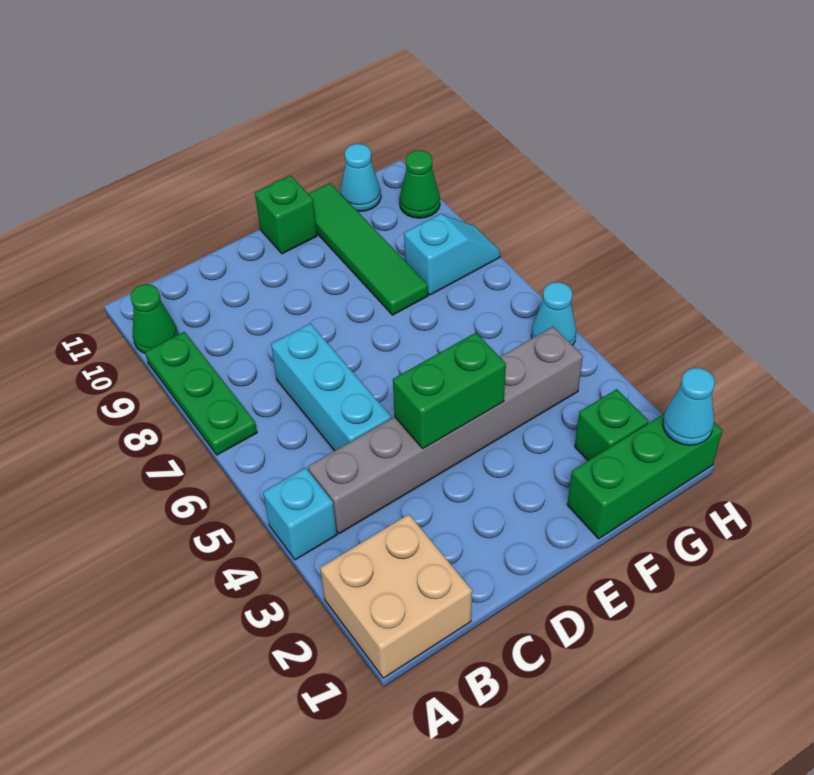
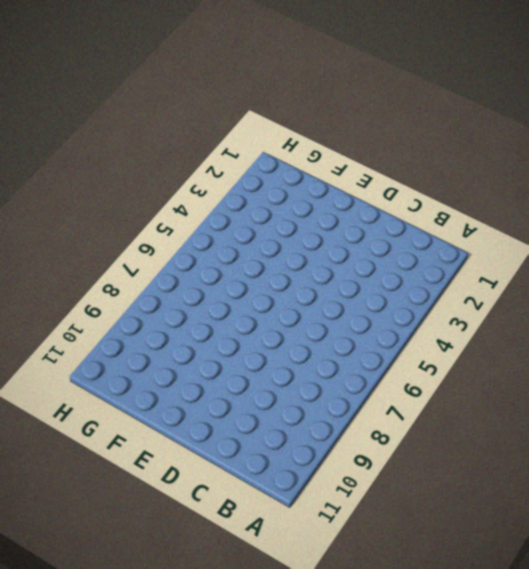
none -> tan 2x2 brick [320,514,472,678]
none -> cyan 1x1 brick [263,468,337,560]
none -> green 1x3 plate [145,332,257,455]

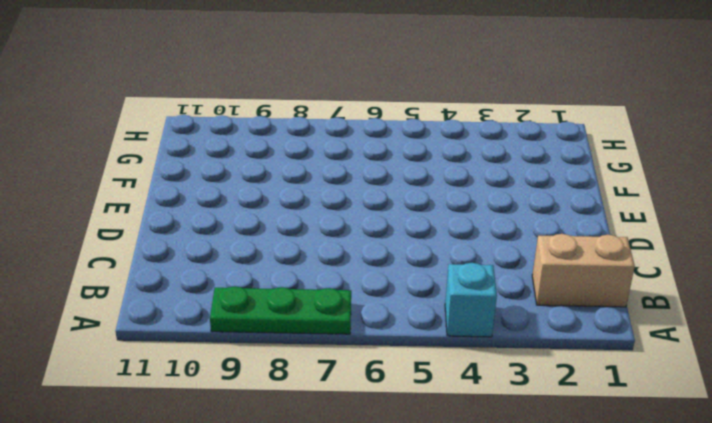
tan 1x2 brick [532,234,635,307] -> tan 2x2 brick [320,514,472,678]
none -> green 1x1 cone [130,284,178,353]
none -> grey 1x6 brick [308,327,583,534]
none -> cyan 1x3 brick [271,323,391,451]

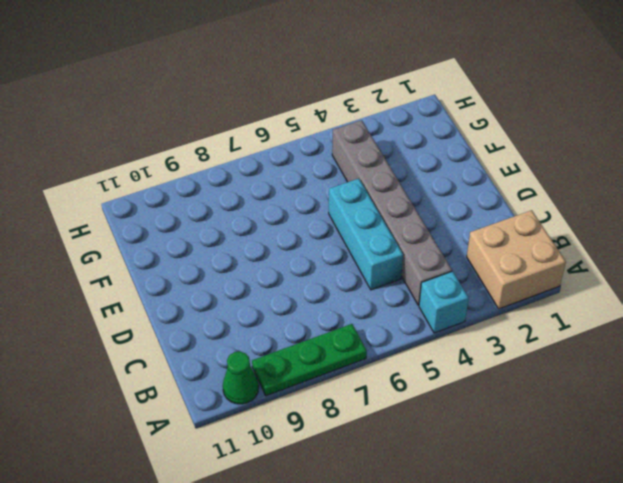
cyan 1x3 brick [329,179,403,290] -> cyan 1x3 brick turned to [271,323,391,451]
none -> green 1x1 brick [255,175,317,254]
none -> green 1x3 brick [567,414,723,539]
none -> green 1x4 tile [308,183,428,315]

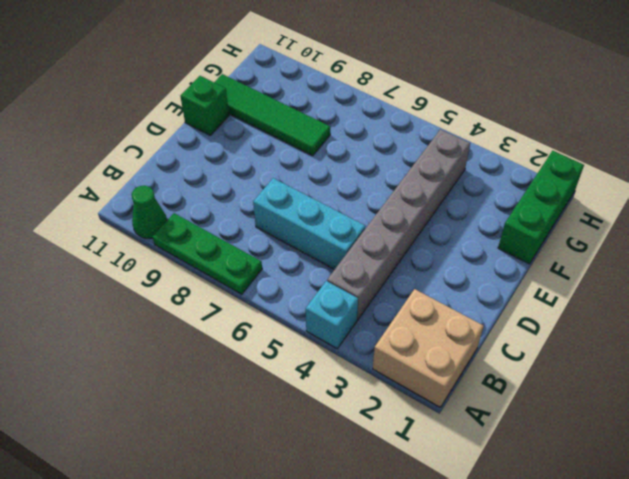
none -> green 1x1 brick [575,389,649,461]
none -> cyan 1x2 slope [404,214,500,295]
none -> cyan 1x1 cone [340,144,381,212]

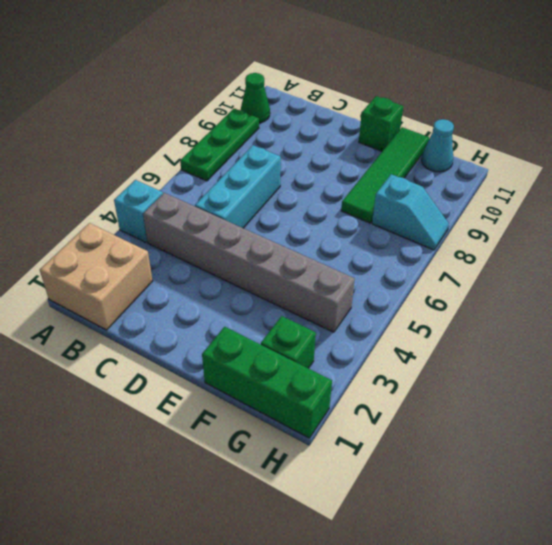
none -> cyan 1x1 cone [531,282,576,345]
none -> green 1x1 cone [399,150,440,218]
none -> green 1x2 brick [393,333,506,449]

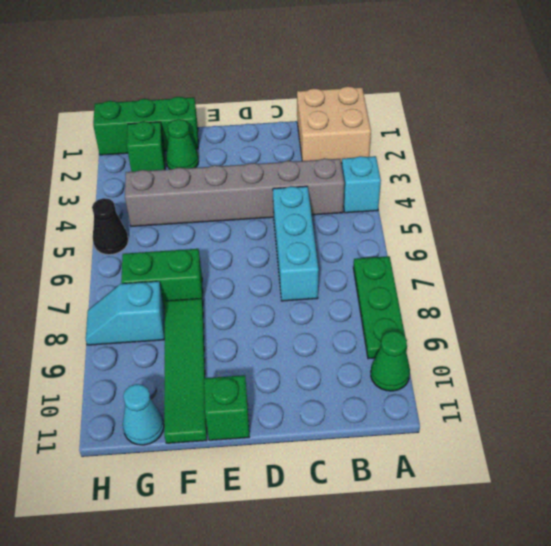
green 1x1 cone [166,119,199,169] -> green 1x1 cone moved to [399,150,440,218]
green 1x2 brick [121,249,203,309] -> green 1x2 brick moved to [393,333,506,449]
black 1x1 cone [92,198,128,255] -> cyan 1x1 cone [531,282,576,345]
none -> cyan 1x1 cone [663,368,715,445]

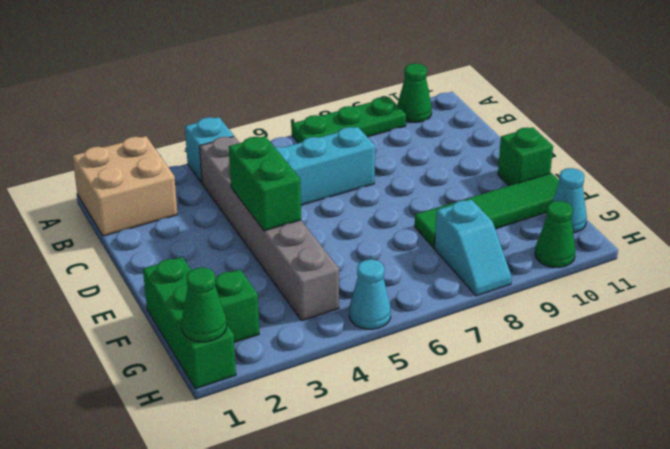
green 1x1 cone [182,267,227,342] -> cyan 1x1 cone [663,368,715,445]

